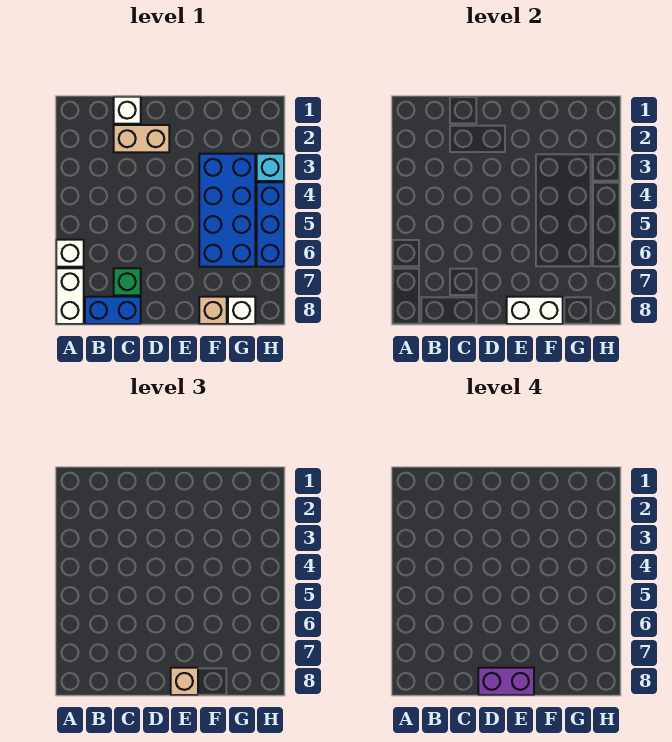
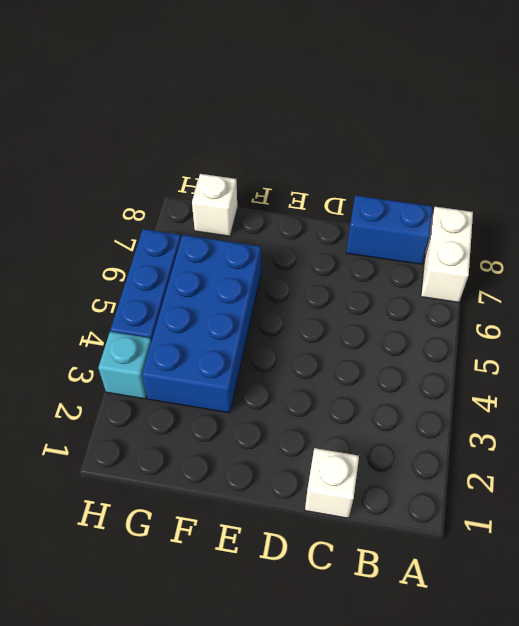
none -> white 1x1 brick [56,240,84,267]
none -> tan 1x2 brick [114,125,169,152]
none -> green 1x1 brick [114,268,141,295]

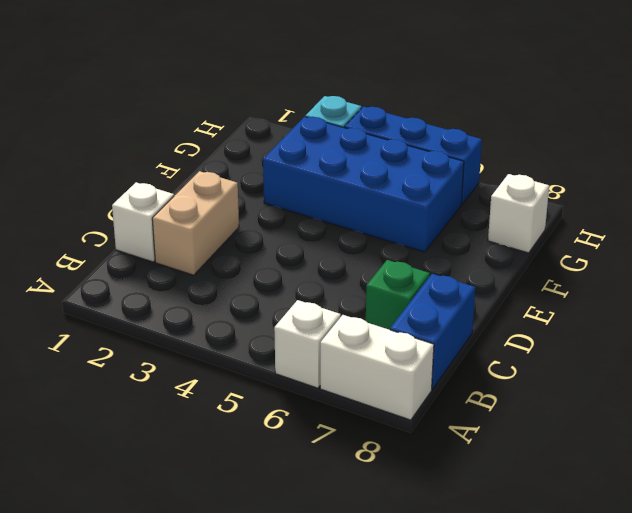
none -> tan 1x1 brick [199,297,227,324]
none -> white 1x2 brick [507,297,563,324]
none -> tan 1x1 brick [171,668,198,695]

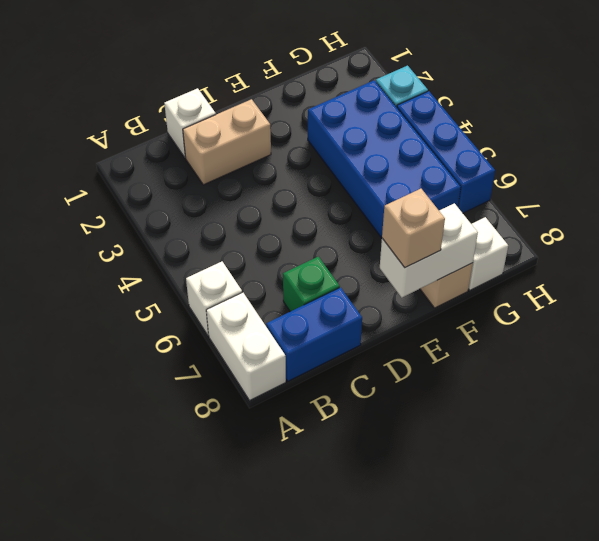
none -> purple 1x2 brick [478,668,534,695]

